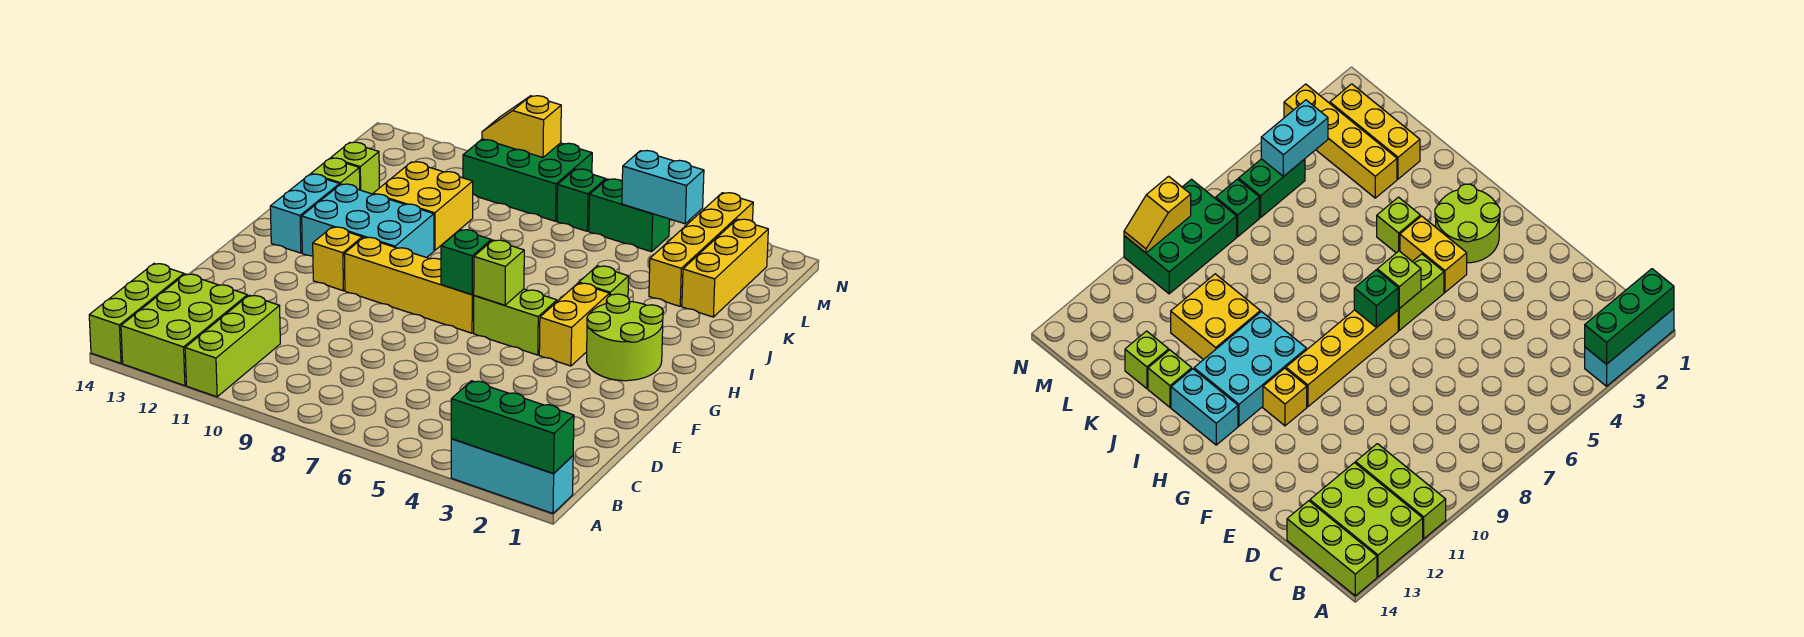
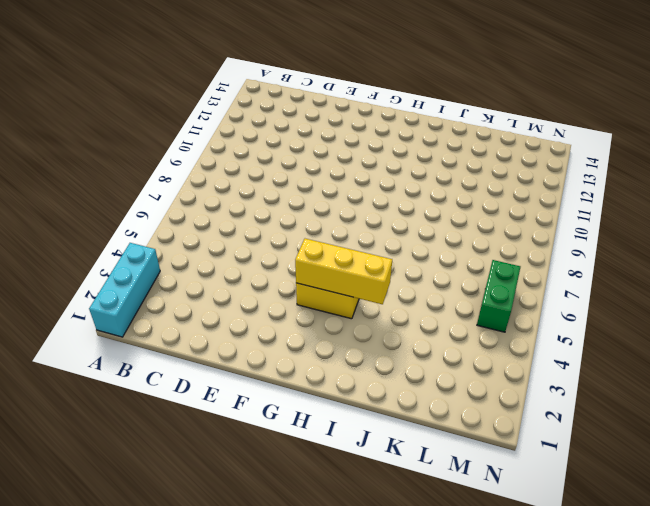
yellow 1x3 brick [295,239,392,304] -> yellow 1x3 brick moved to [682,219,768,317]
none -> lime 1x3 brick [185,295,280,397]
none -> lime 2x3 brick [121,274,247,386]
none -> lime 1x3 brick [89,264,184,363]

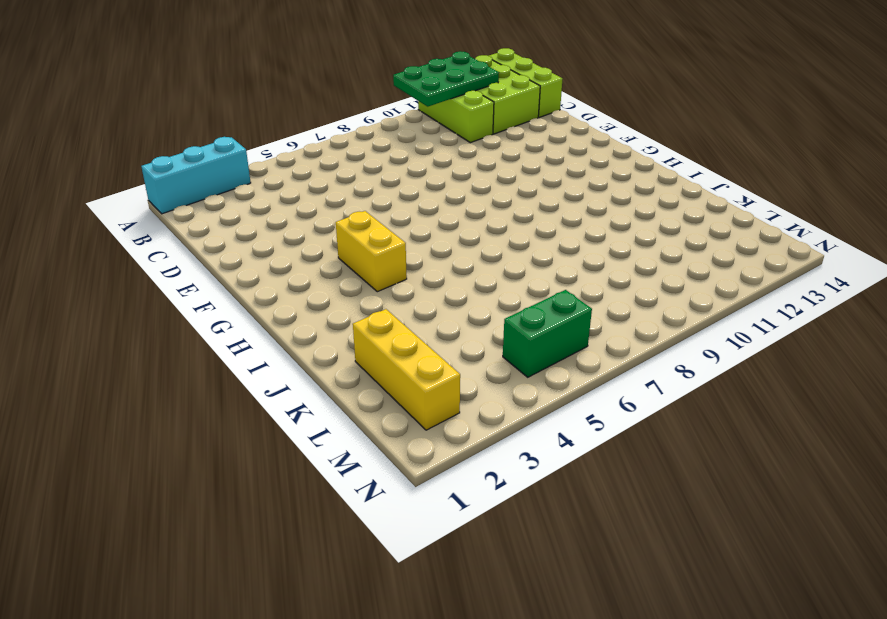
green 2x3 plate [393,51,499,106] -> none
none -> lime 2x2 round brick [587,294,663,381]
none -> lime 1x2 brick [474,289,557,355]
none -> yellow 1x4 brick [344,237,474,333]

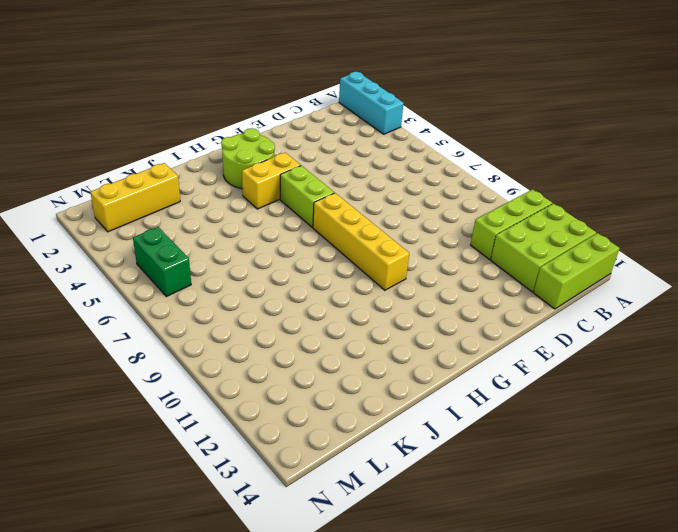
none -> yellow 1x1 brick [313,227,362,291]
none -> cyan 2x3 brick [302,184,434,258]
none -> cyan 1x2 brick [270,174,340,253]

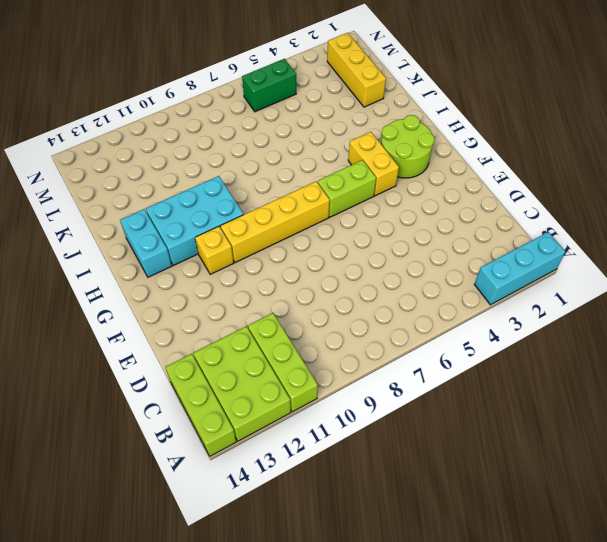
none -> lime 1x1 brick [579,266,629,297]
none -> yellow 2x2 brick [373,162,473,251]
none -> lime 1x1 brick [311,158,360,190]

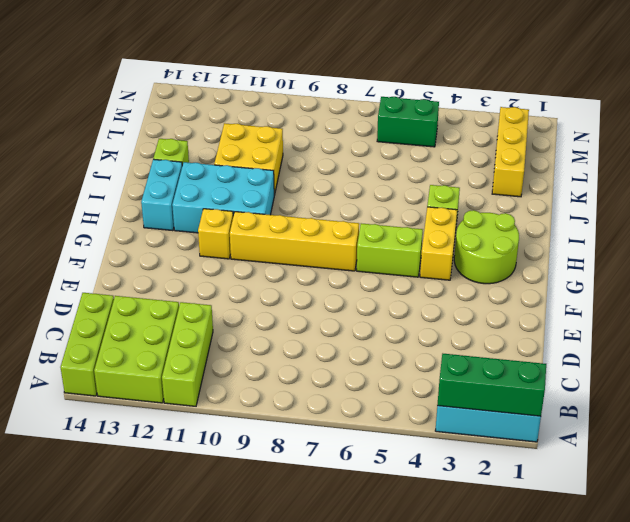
none -> yellow 1x4 brick [649,193,753,306]
none -> lime 1x1 brick [331,142,379,194]
none -> green 1x1 brick [557,169,606,231]

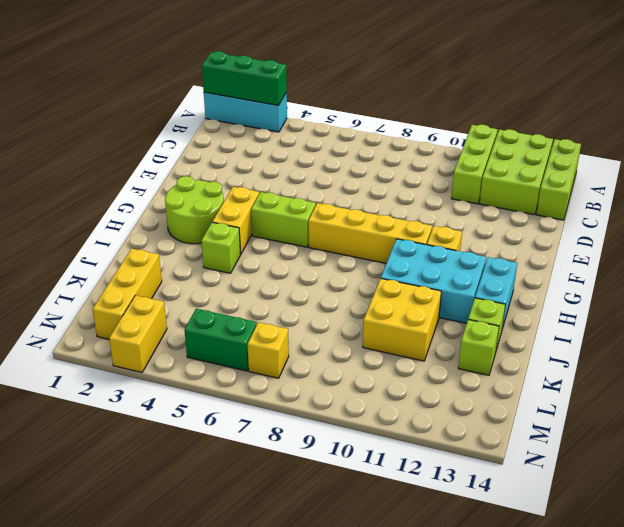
yellow 1x2 brick [109,295,167,372] -> yellow 1x4 brick [649,193,753,306]
yellow 1x1 brick [248,322,289,378] -> green 1x1 brick [557,169,606,231]
none -> green 2x3 brick [463,139,592,221]
none -> lime 1x1 brick [474,240,524,305]
none -> green 1x1 brick [441,230,491,295]

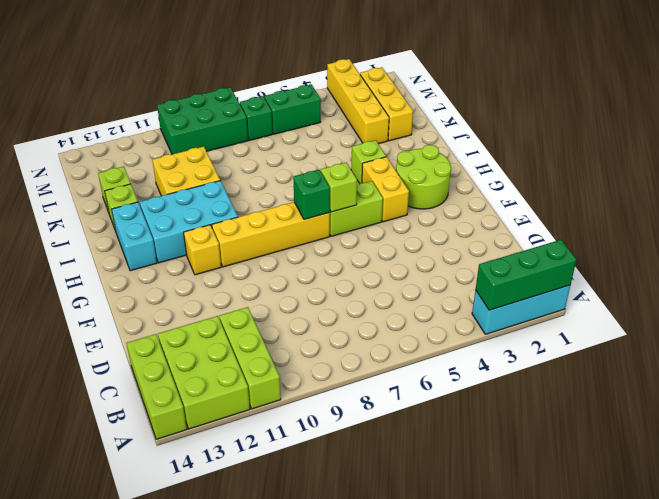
none -> cyan 1x2 brick [622,151,704,224]
none -> yellow 1x2 slope [482,96,561,157]

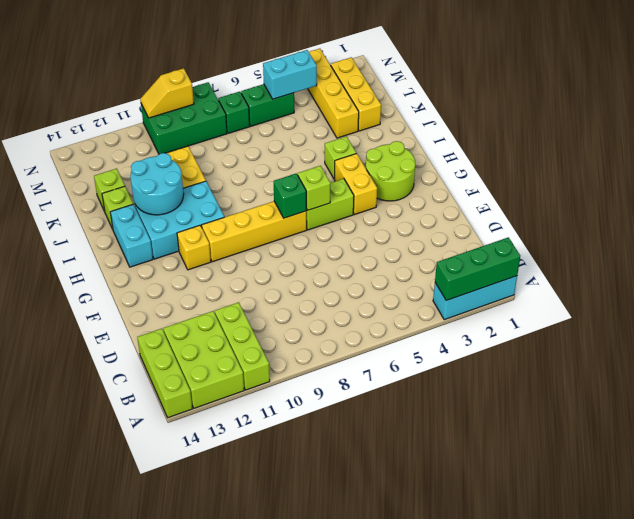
cyan 2x2 round brick [130,153,184,215] -> none

